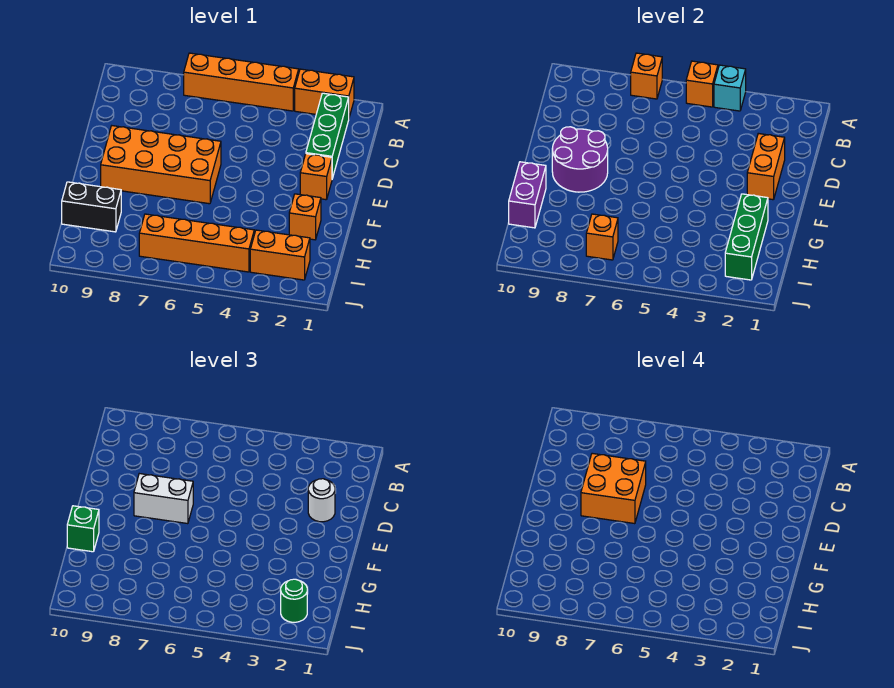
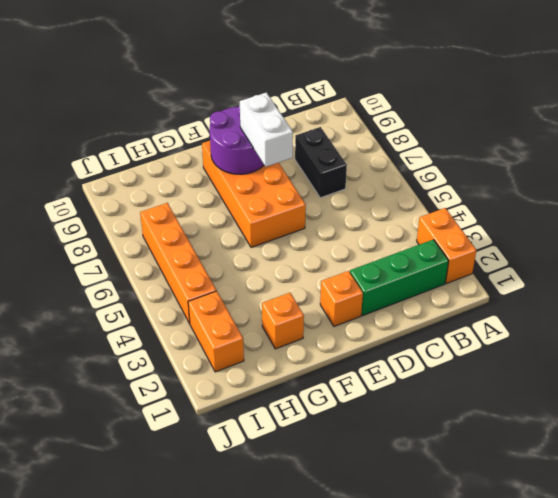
black 1x2 brick [295,127,347,198] -> black 1x2 brick moved to [62,182,121,232]
none -> orange 1x4 brick [184,53,299,111]
none -> cyan 1x1 brick [714,65,746,111]
none -> orange 1x1 brick [686,61,718,107]

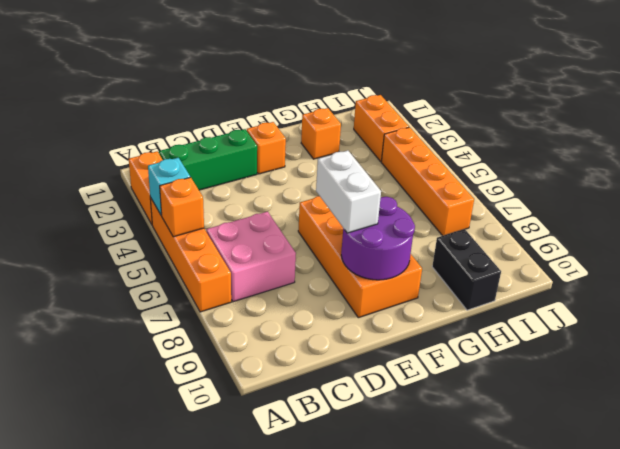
pink 2x2 brick [206,212,296,302] -> none
none -> orange 1x1 brick [631,53,662,99]
none -> orange 1x2 brick [747,133,785,200]
none -> green 1x3 brick [725,194,768,280]

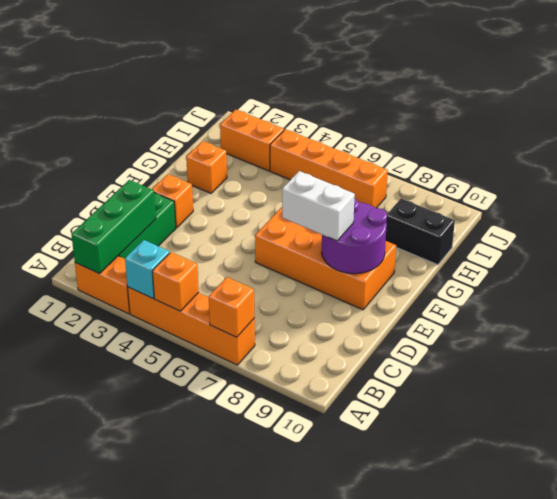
green 1x3 brick [71,180,156,274] -> green 1x3 brick moved to [725,194,768,280]
none -> orange 1x2 brick [747,133,785,200]
none -> purple 1x2 brick [509,162,546,228]
none -> orange 1x1 brick [586,214,618,260]

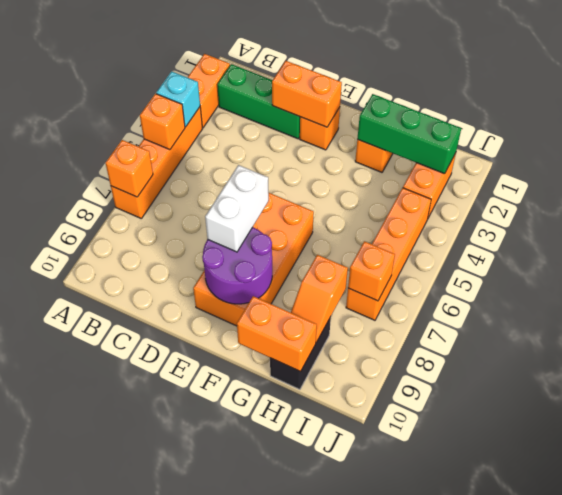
orange 1x2 brick [237,296,317,372] -> purple 1x2 brick [509,162,546,228]
orange 1x2 slope [291,255,348,342] -> none
none -> white 1x1 round brick [308,479,335,522]
none -> green 1x1 brick [67,506,99,552]
none -> green 1x1 round brick [281,579,307,622]

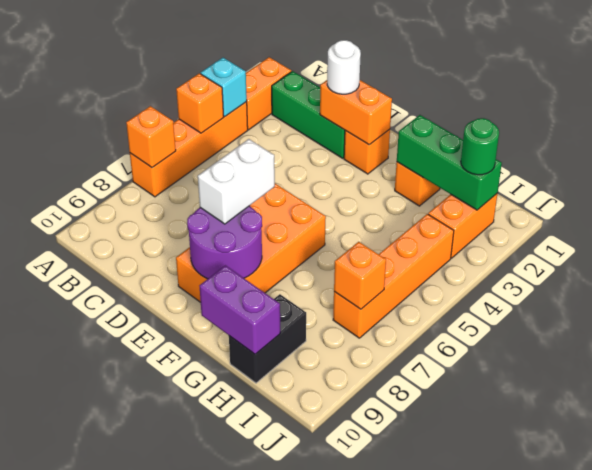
none -> green 1x1 brick [67,506,99,552]
none -> orange 2x2 brick [581,453,646,524]

